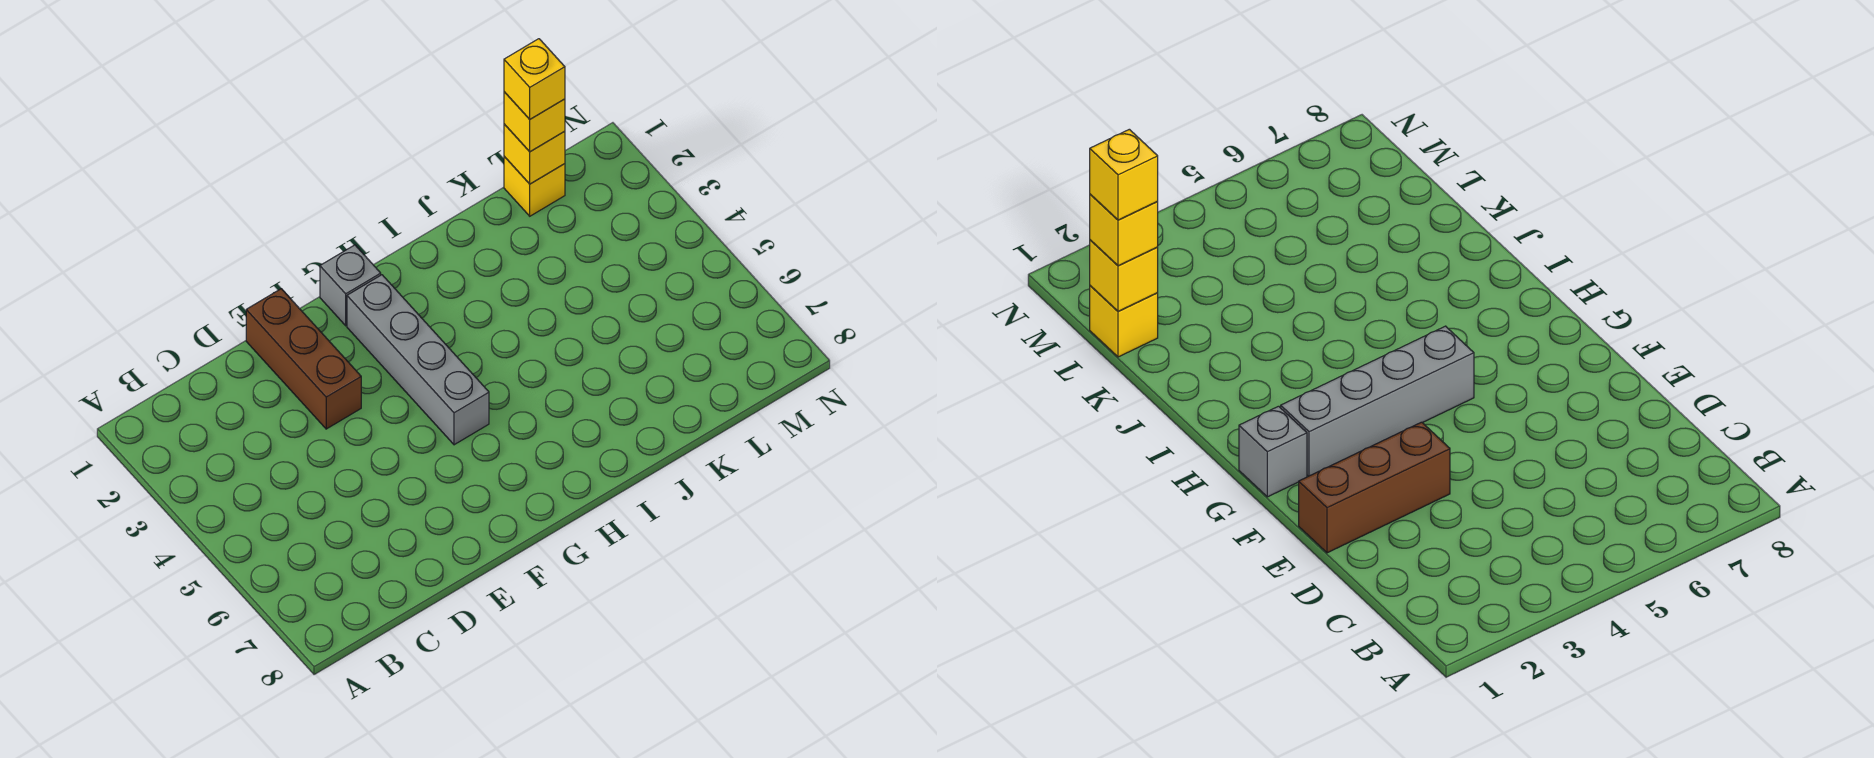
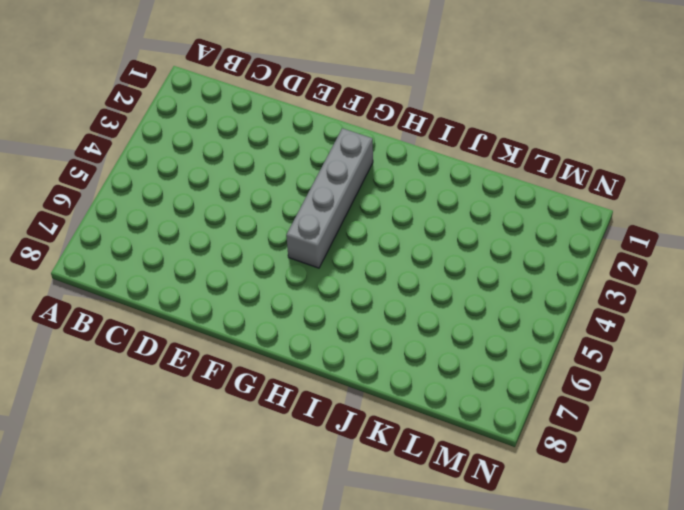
none -> brown 1x3 brick [246,289,361,429]
none -> grey 1x1 brick [320,245,381,326]

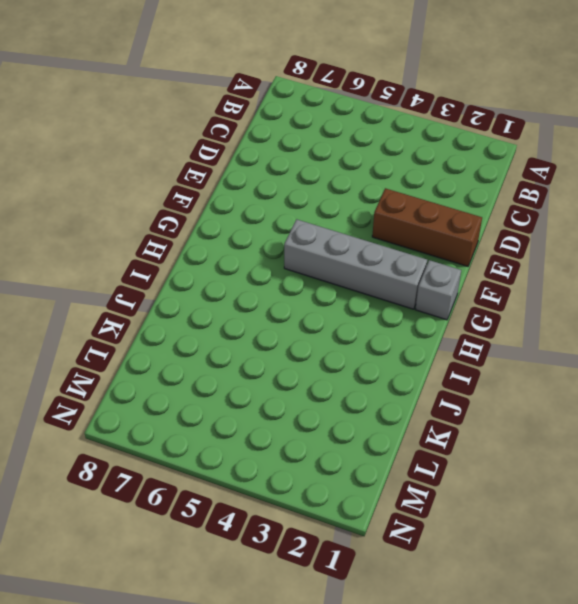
none -> yellow 1x1 brick [504,156,565,216]
none -> yellow 1x1 brick [504,124,565,184]

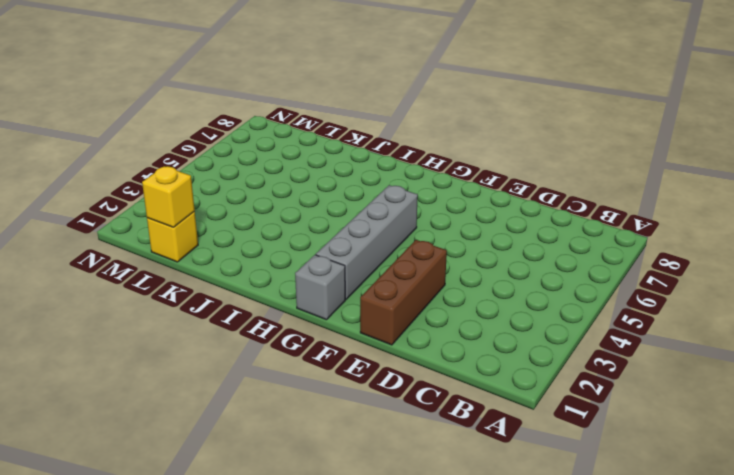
none -> yellow 1x1 brick [504,92,565,152]
none -> yellow 1x1 brick [504,39,565,119]

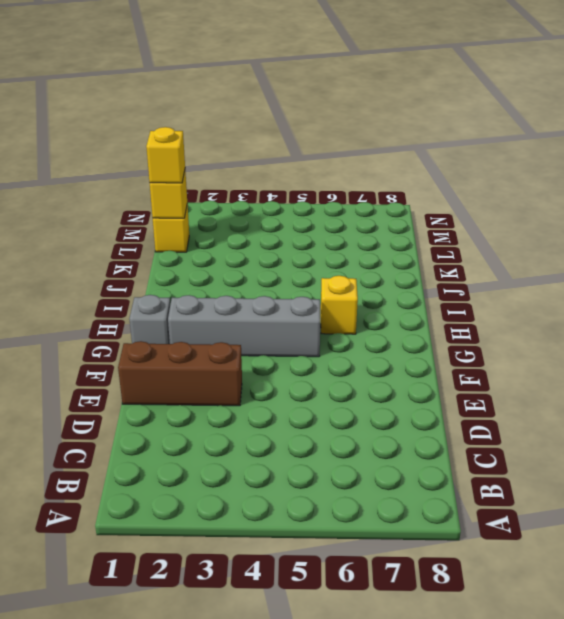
yellow 1x1 brick [321,276,358,334] -> yellow 1x1 brick moved to [504,39,565,119]

